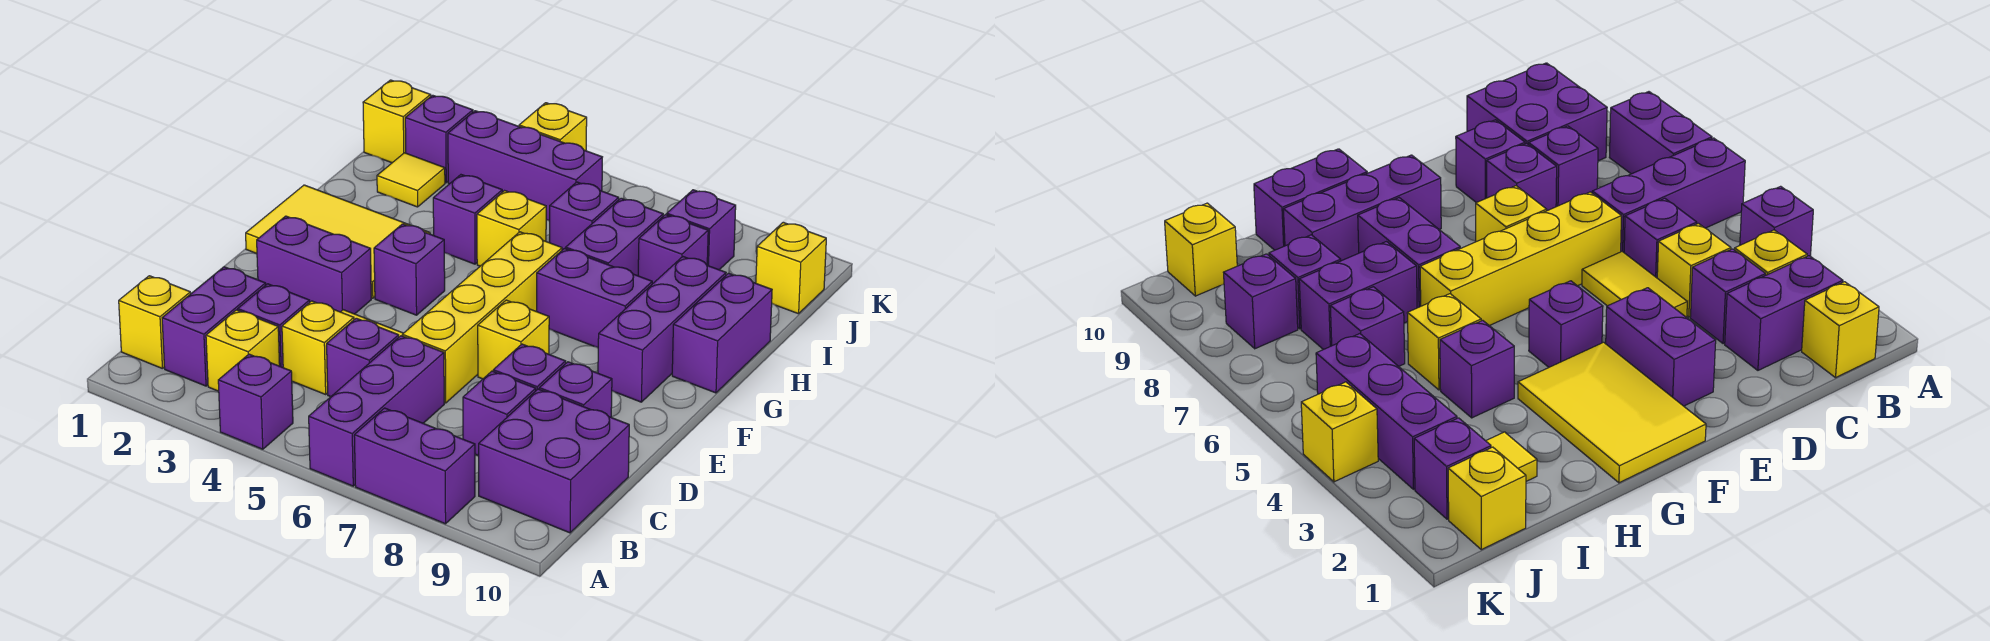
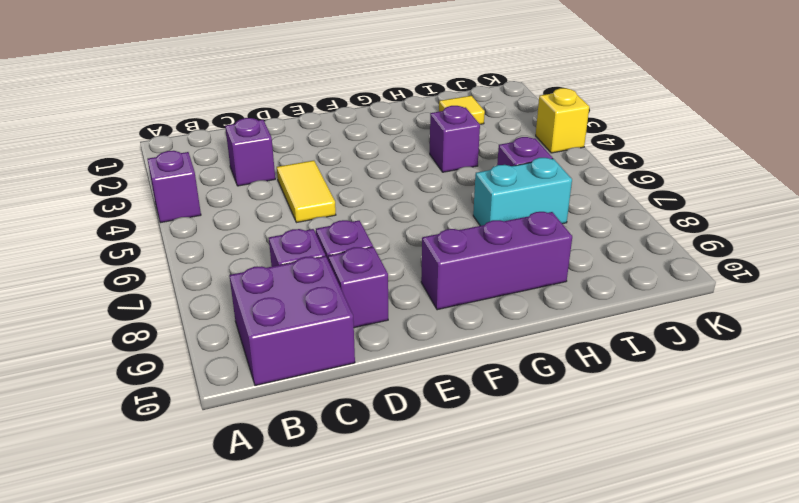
cyan 1x2 brick [473,158,572,226] -> purple 1x2 brick [566,198,663,276]
none -> purple 1x3 brick [309,336,444,486]
none -> purple 1x2 brick [354,408,475,524]
none -> yellow 1x1 brick [119,276,191,369]
none -> purple 1x2 brick [162,267,266,386]

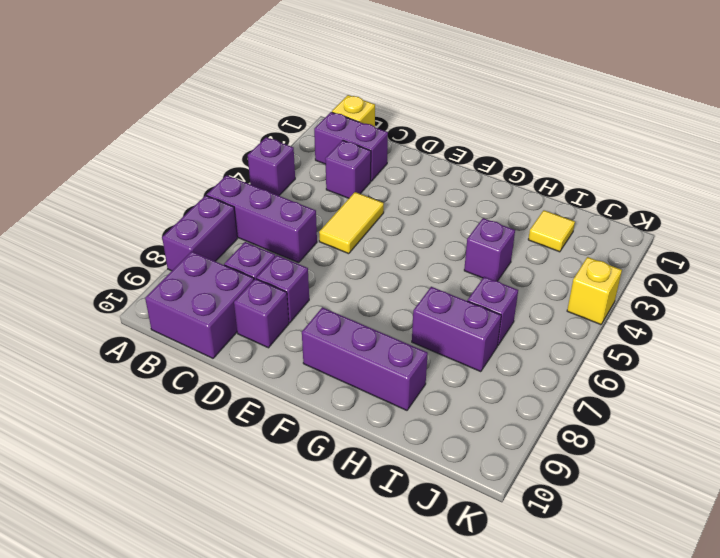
none -> yellow 1x1 brick [206,310,280,391]
none -> yellow 1x1 brick [282,301,354,394]
none -> purple 1x1 brick [327,318,399,397]
none -> yellow 1x4 brick [402,232,562,403]

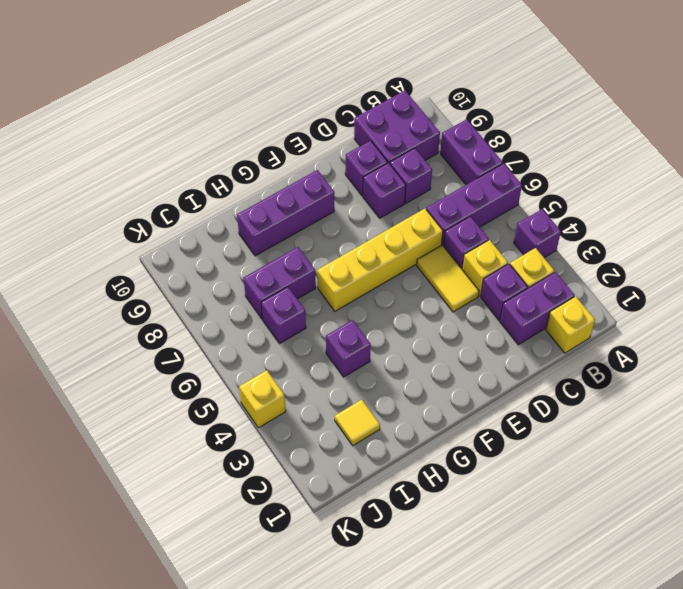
none -> purple 1x2 brick [257,216,371,314]
none -> yellow 1x1 brick [478,300,549,379]
none -> yellow 2x3 tile [246,185,430,298]
none -> purple 1x1 brick [374,224,445,315]

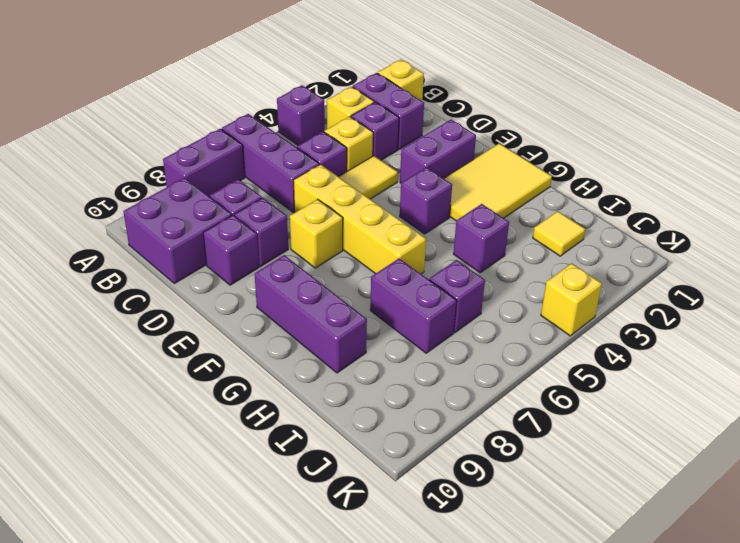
none -> purple 1x2 brick [537,249,652,348]
none -> purple 1x2 brick [672,273,772,393]
none -> yellow 1x1 brick [477,191,546,266]
none -> purple 1x1 brick [638,215,708,284]

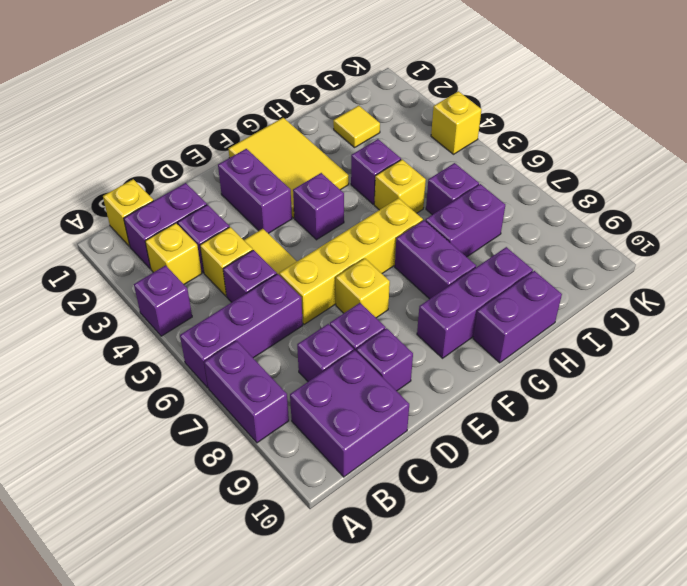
none -> purple 1x1 brick [638,215,708,284]
none -> yellow 1x1 brick [363,80,431,163]
none -> purple 1x1 brick [405,95,473,183]
none -> purple 1x3 brick [448,111,602,221]

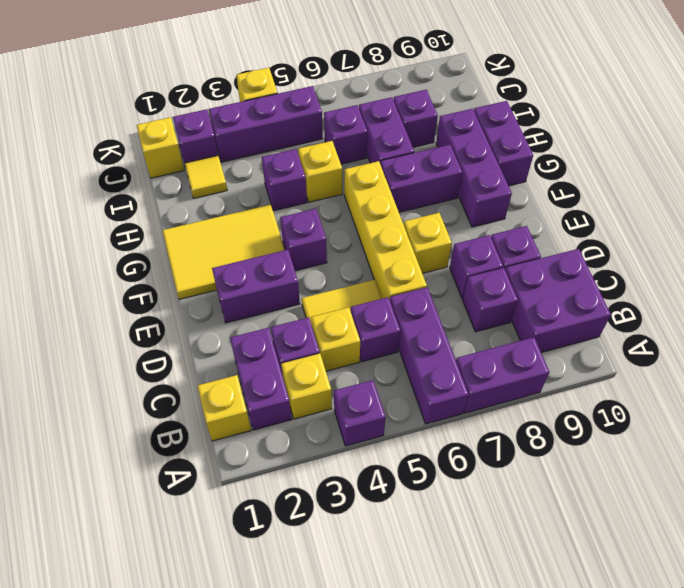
none -> purple 1x1 brick [667,190,736,270]
none -> yellow 1x1 brick [756,222,826,314]

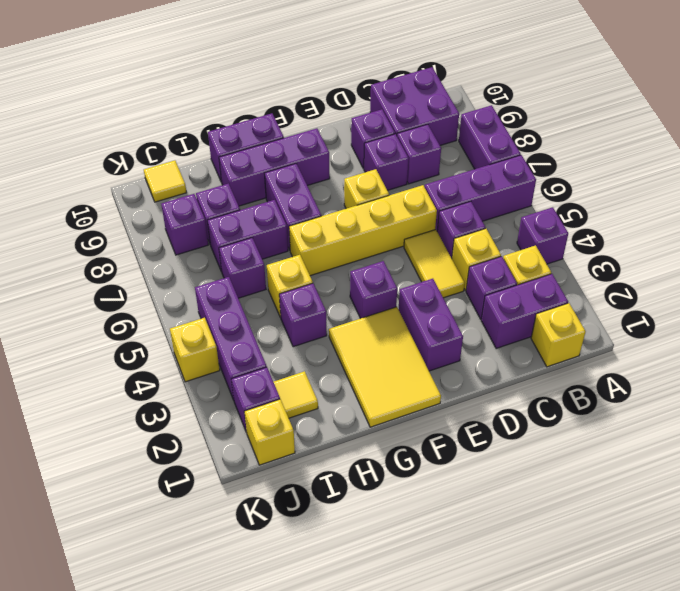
yellow 1x1 tile [144,160,187,202] -> yellow 1x1 brick [756,222,826,314]

